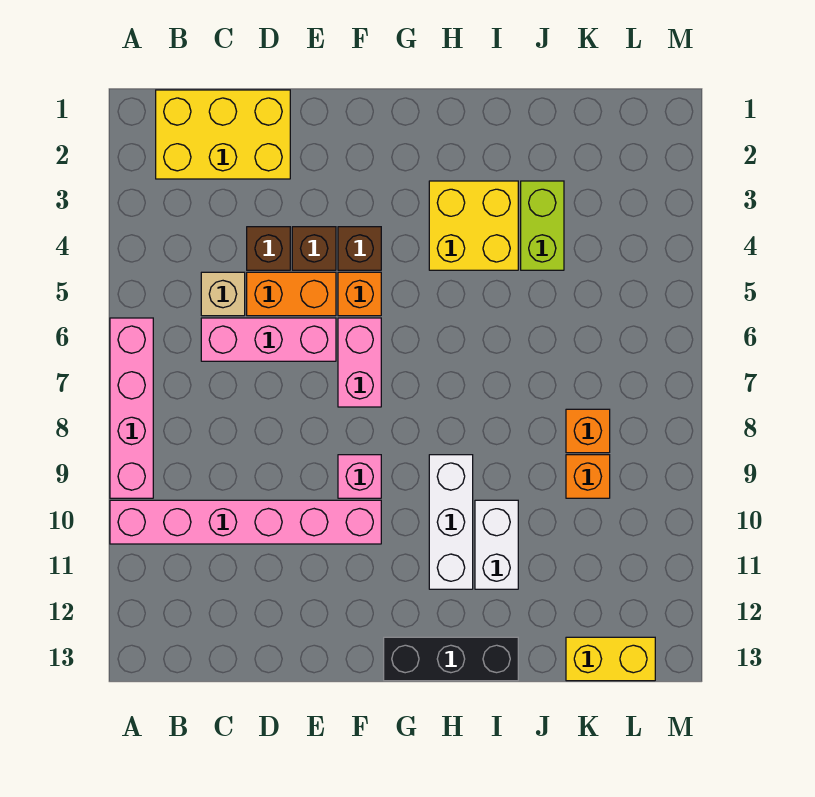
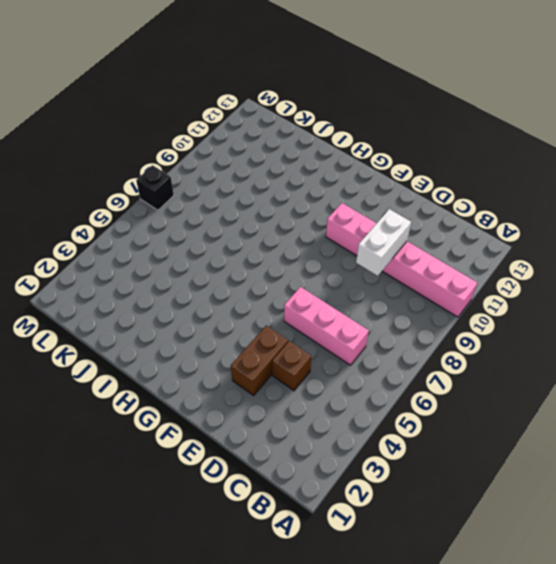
white 1x2 brick [356,209,411,276] -> white 1x2 brick moved to [475,500,518,589]
brown 1x2 brick [231,325,288,395] -> brown 1x1 brick [292,227,336,270]
black 1x1 brick [136,165,174,210] -> none
none -> pink 1x4 brick [110,318,153,498]
none -> yellow 2x3 brick [156,90,290,179]
none -> tan 1x1 brick [201,272,245,316]

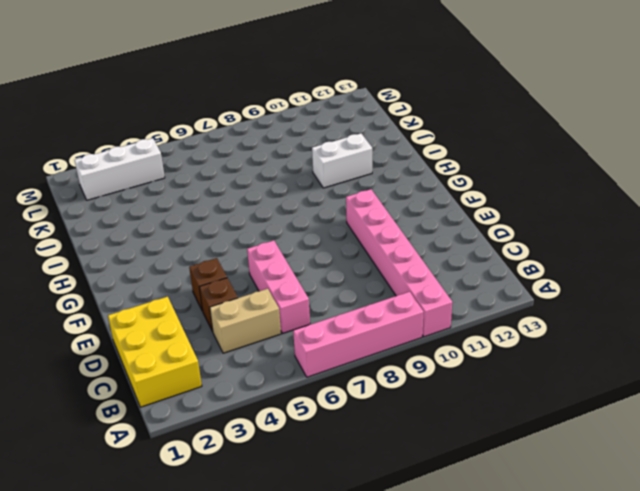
tan 1x2 brick [210,289,281,353] -> tan 1x1 brick [201,272,245,316]
white 1x3 brick [75,138,165,200] -> white 1x3 brick moved to [429,455,473,589]
none -> orange 1x2 brick [247,272,336,316]
none -> brown 1x1 brick [338,227,381,270]
none -> orange 1x1 brick [338,272,381,316]

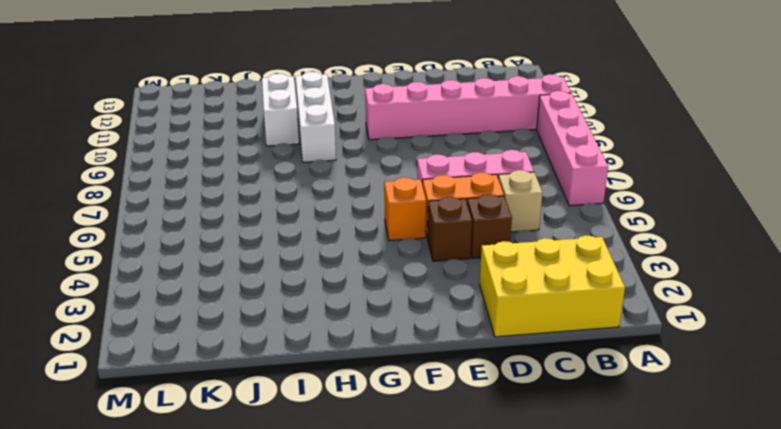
none -> brown 1x1 brick [338,227,381,270]
none -> pink 1x2 brick [338,318,381,407]
none -> pink 1x1 brick [338,455,381,498]

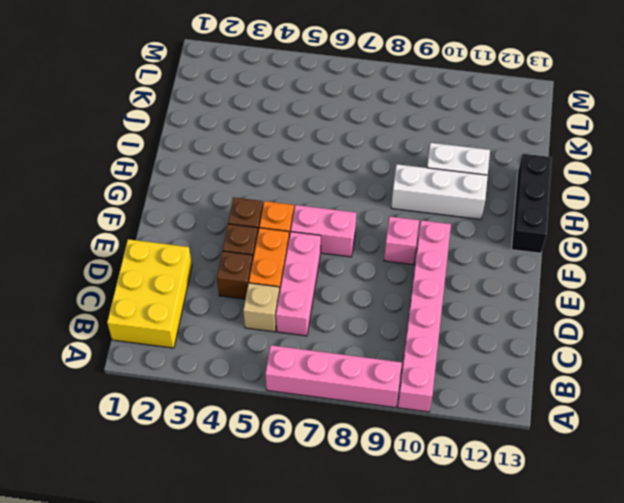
none -> yellow 2x2 brick [429,181,518,270]
none -> lime 1x2 brick [521,181,564,270]
none -> orange 1x1 brick [566,409,610,453]

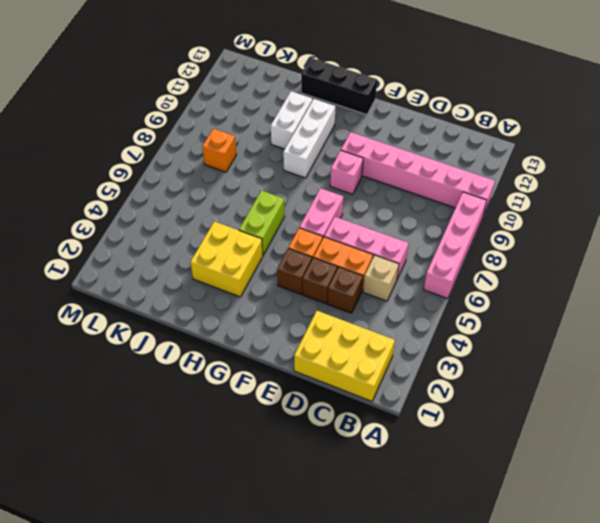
lime 1x2 brick [239,191,285,255] -> lime 1x2 brick moved to [521,181,564,270]
none -> orange 1x1 brick [566,455,610,498]
none -> yellow 1x2 brick [566,637,655,681]

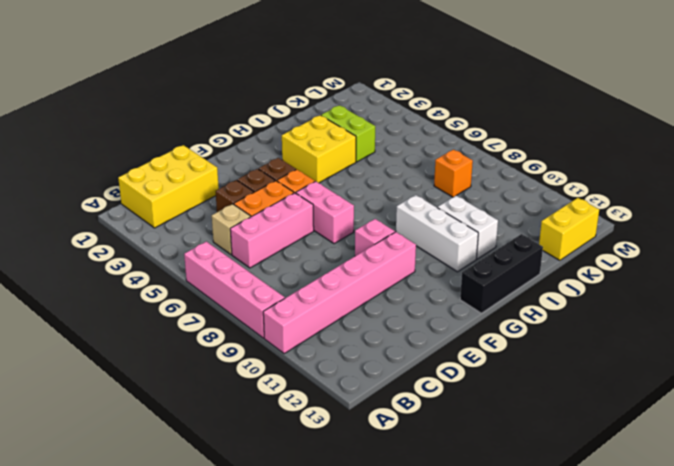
none -> orange 1x1 brick [566,455,610,498]

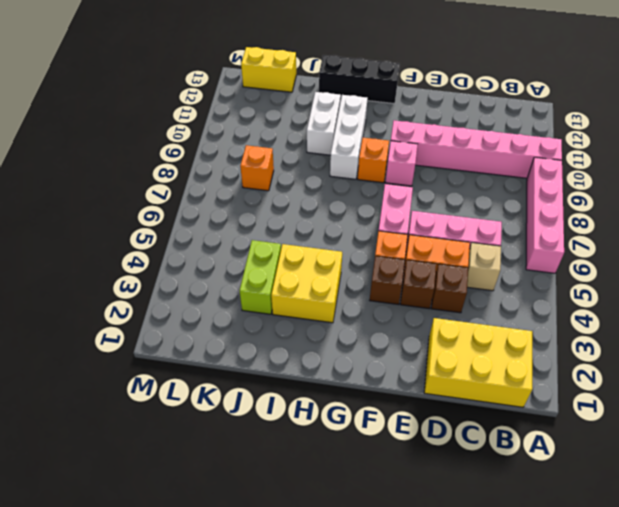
orange 1x1 brick [358,138,389,183] -> orange 1x1 brick moved to [566,455,610,498]

